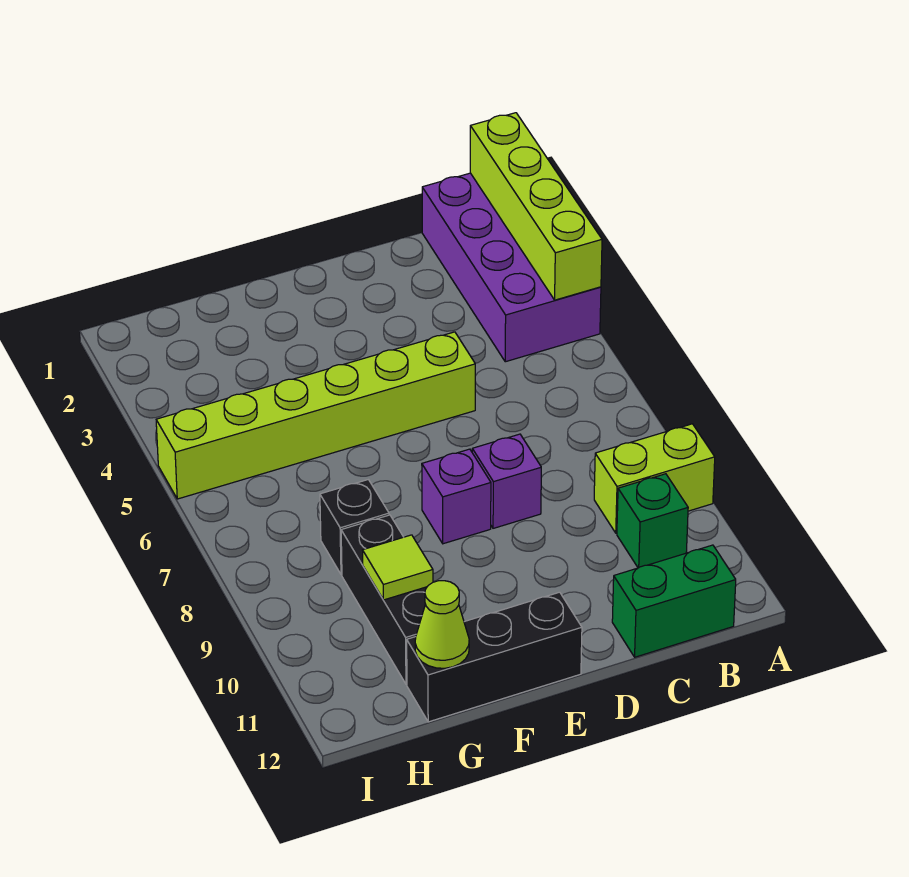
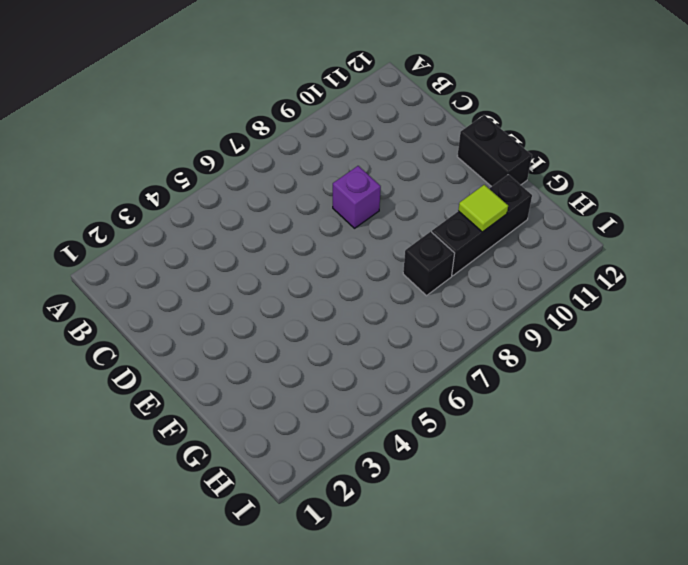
black 1x2 brick [457,115,532,187] -> black 1x3 brick [407,592,582,722]
none -> purple 2x4 brick [422,173,601,362]
none -> lime 1x2 brick [594,424,715,533]
none -> green 1x1 brick [617,474,688,568]

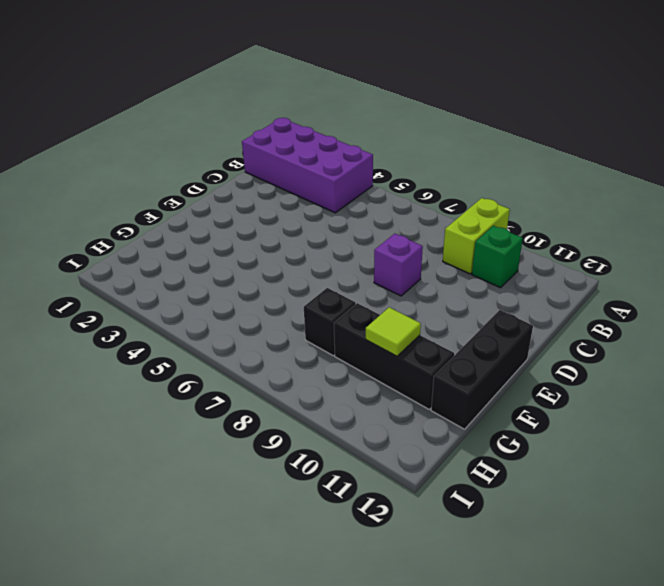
none -> green 1x2 brick [612,545,736,657]
none -> lime 1x6 brick [156,332,475,499]
none -> purple 1x1 brick [422,449,491,544]

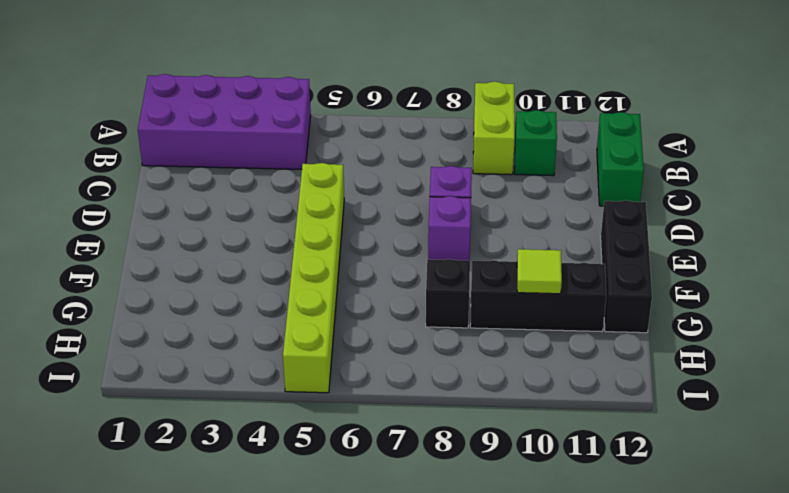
none -> lime 1x4 brick [470,113,602,300]
none -> lime 1x1 cone [415,581,469,668]

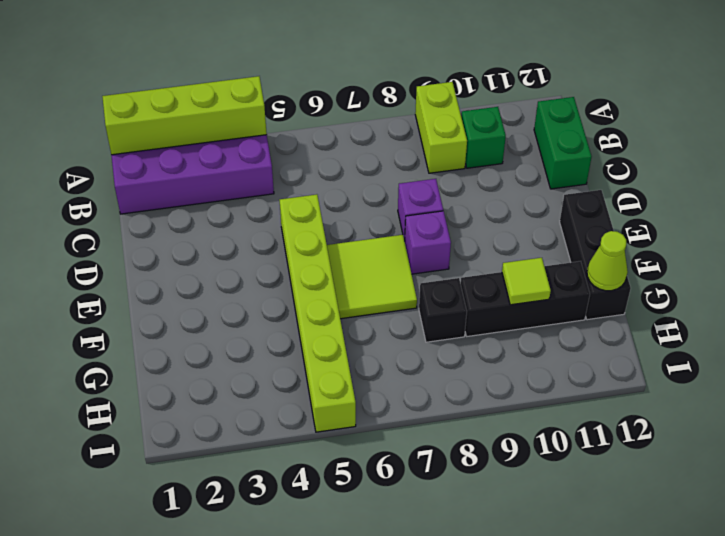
lime 2x2 tile [327,235,417,319] -> none

